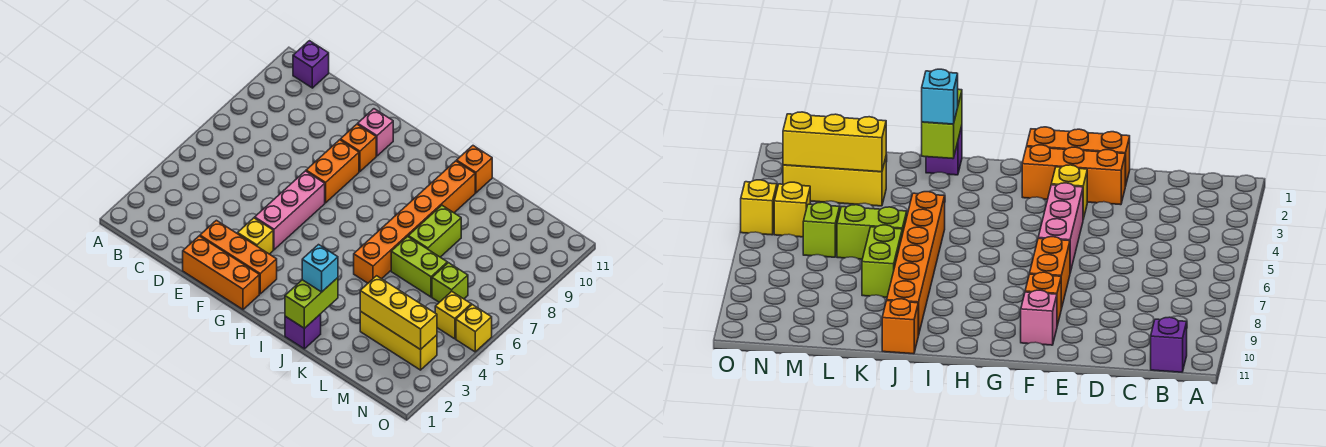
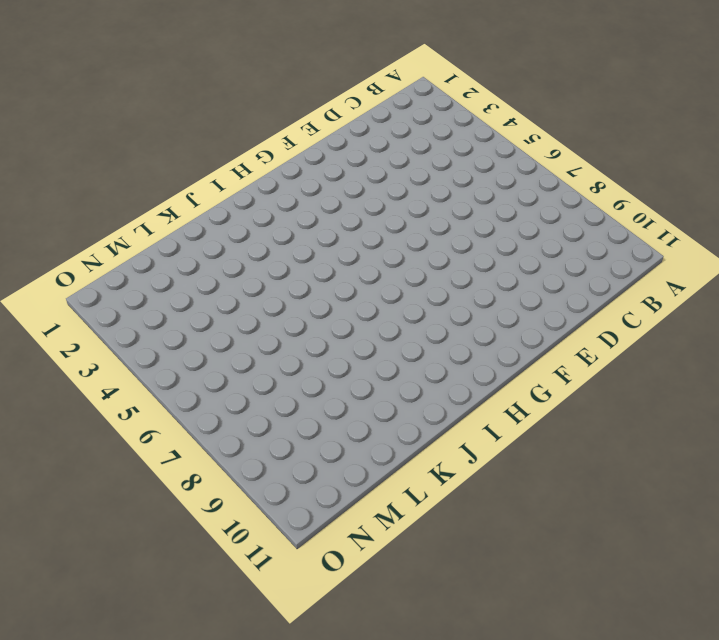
none -> purple 1x1 brick [293,41,329,88]
none -> orange 1x3 brick [183,236,259,309]
none -> orange 1x3 brick [200,220,277,294]

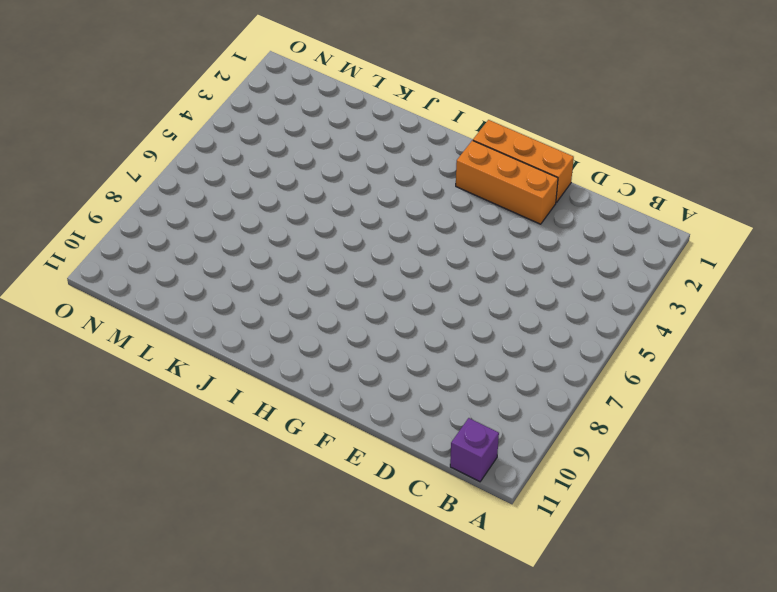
none -> yellow 1x1 brick [238,218,273,254]
none -> pink 1x3 brick [255,171,325,250]
none -> orange 1x2 brick [306,140,359,203]

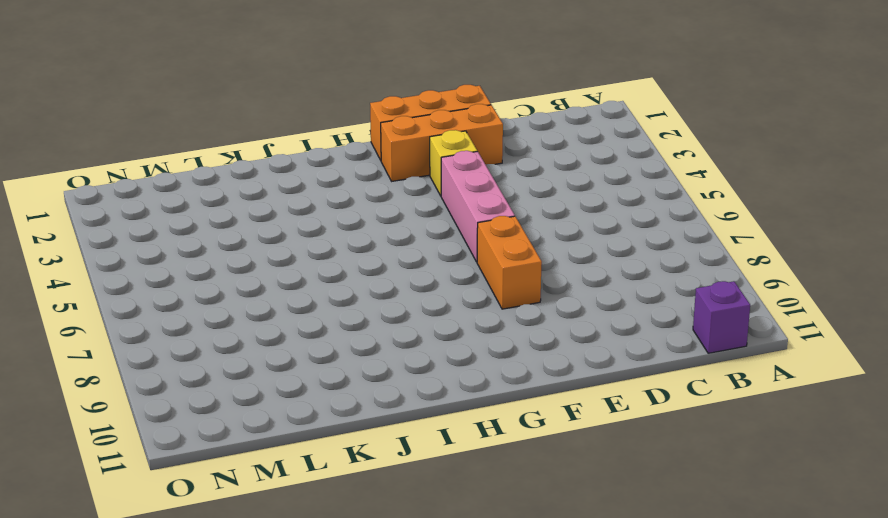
none -> orange 1x1 brick [340,124,376,172]
none -> pink 1x1 brick [358,109,393,156]
none -> purple 1x1 brick [285,314,321,349]

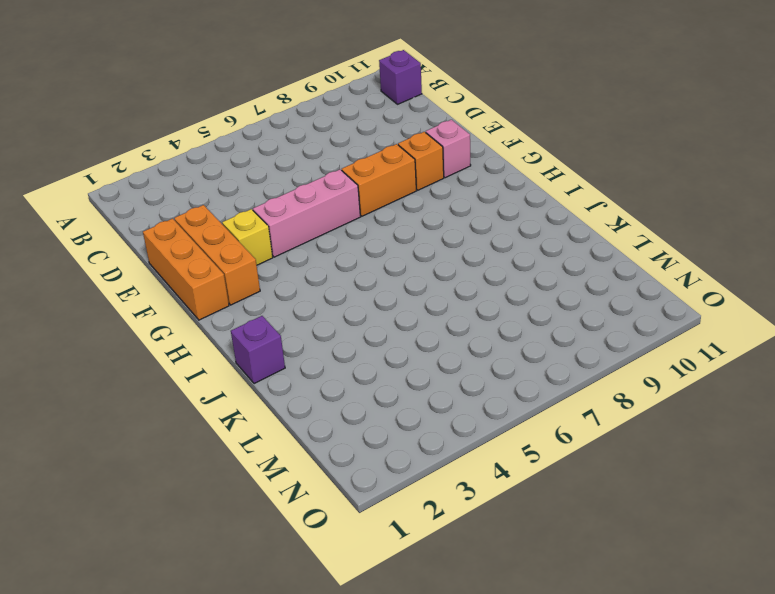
none -> orange 1x6 brick [354,161,475,283]
none -> orange 1x1 brick [457,146,492,193]
none -> lime 1x2 brick [391,237,447,297]

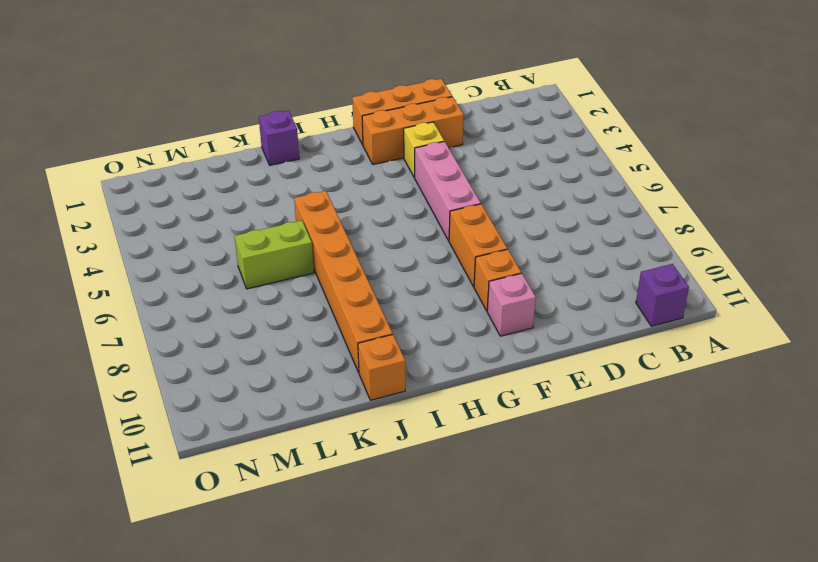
none -> lime 1x2 brick [408,205,461,257]
none -> yellow 1x3 brick [360,311,437,370]
none -> lime 1x1 brick [432,263,468,302]

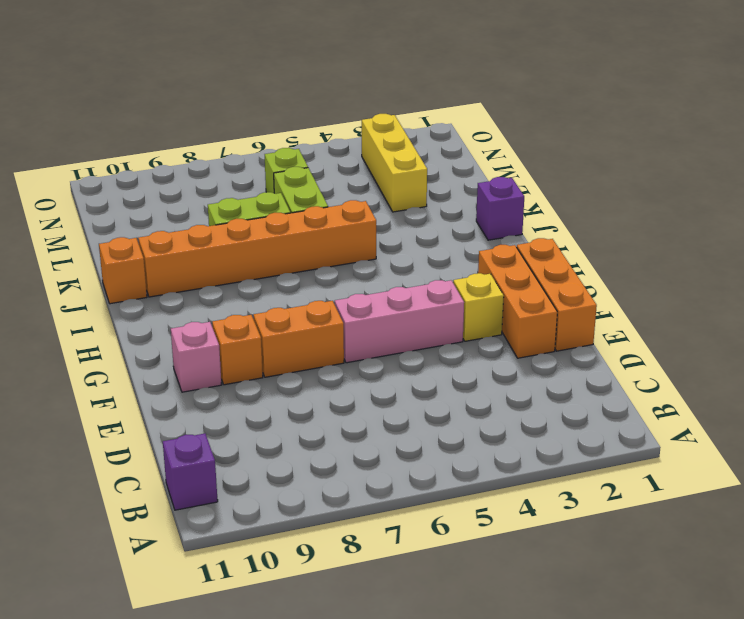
none -> yellow 1x1 brick [435,291,471,339]
none -> yellow 1x1 brick [456,305,492,352]
none -> lime 1x2 brick [285,278,338,328]

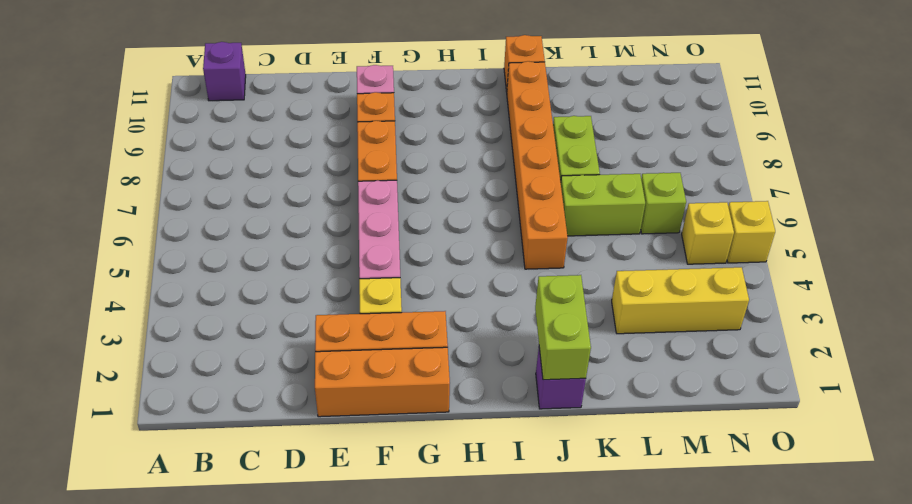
none -> yellow 1x3 brick [360,276,437,350]
none -> cyan 1x1 brick [302,245,338,292]

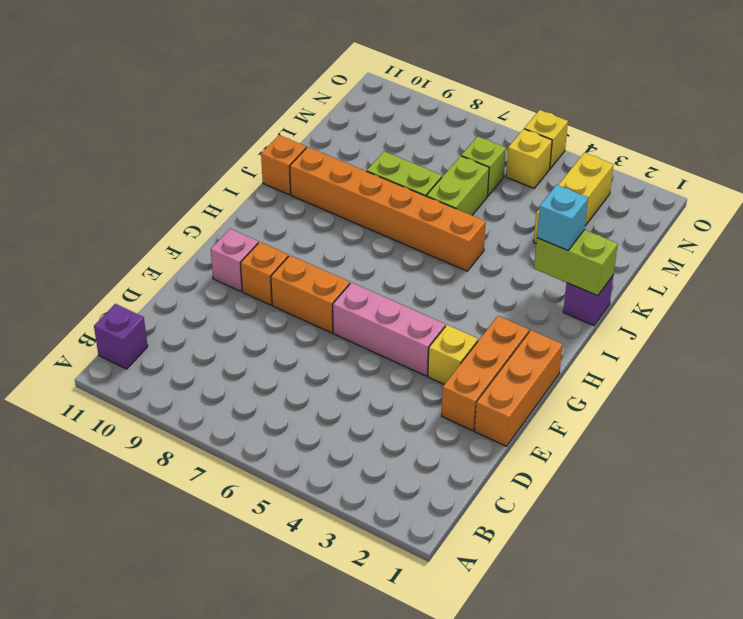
none -> yellow 1x3 brick [360,276,437,350]

